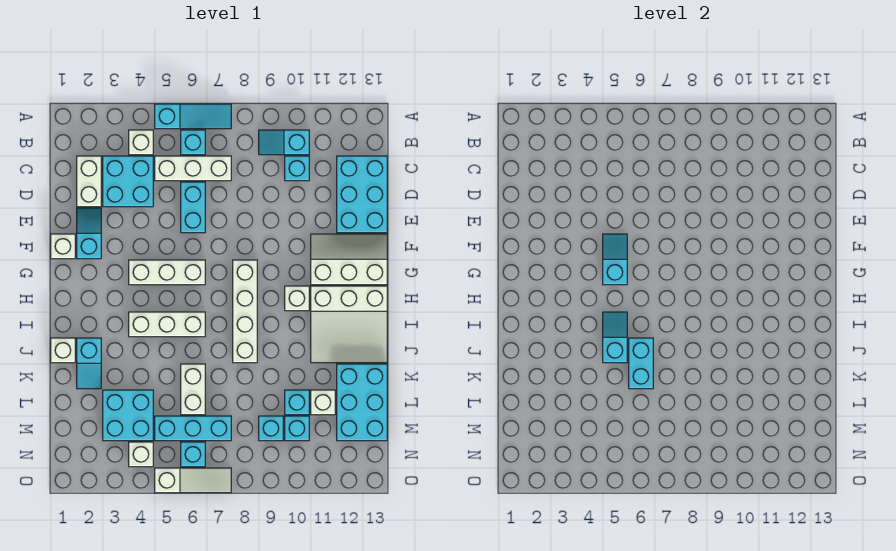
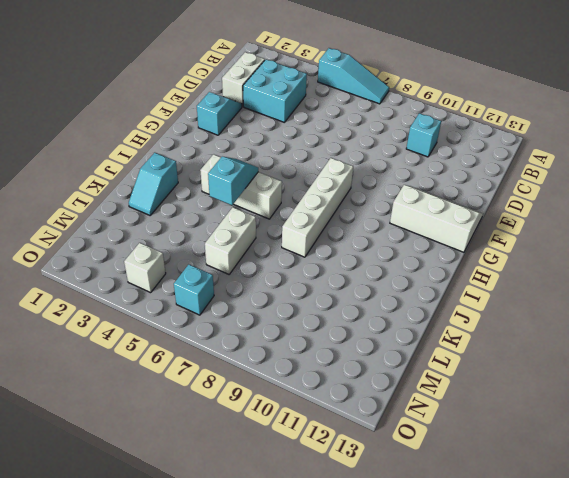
none -> white 1x1 brick [129,130,153,155]
none -> cyan 1x1 brick [181,130,205,155]
none -> cyan 1x2 slope [259,130,309,155]
none -> white 1x3 brick [155,156,231,181]

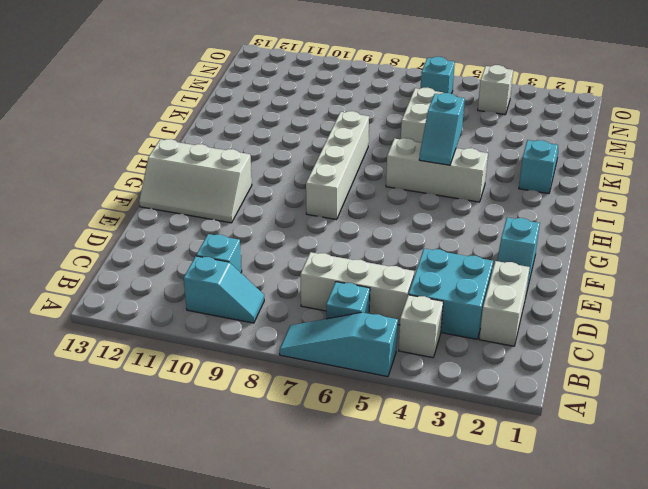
none -> cyan 2x3 brick [337,156,387,233]
none -> cyan 1x2 brick [181,182,205,233]
none -> white 1x1 brick [51,234,75,259]
none -> white 1x3 brick [129,260,205,285]

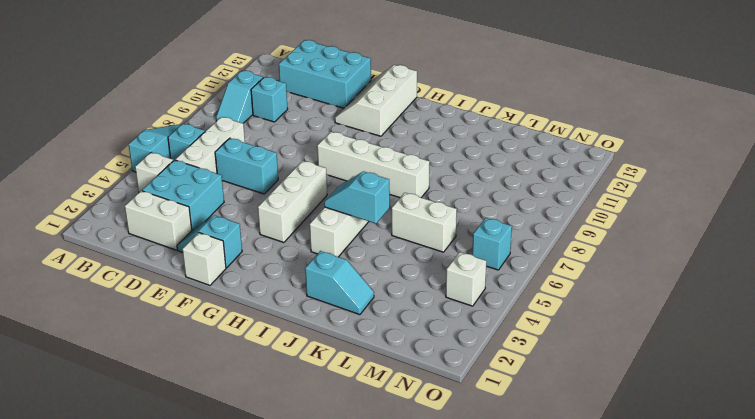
none -> white 1x1 brick [285,286,309,311]
none -> white 3x3 slope [311,286,387,363]
none -> white 1x1 brick [51,338,75,363]
none -> cyan 2x3 brick [337,364,387,441]

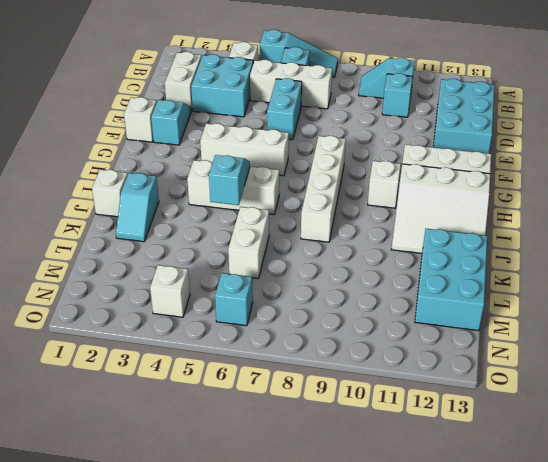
none -> cyan 2x2 brick [103,390,153,441]
none -> cyan 1x1 brick [285,390,309,415]
none -> white 1x1 brick [311,390,335,415]
none -> cyan 1x3 brick [155,416,231,441]

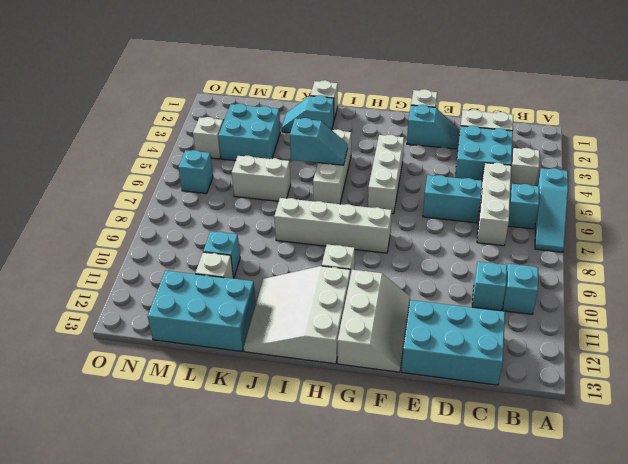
none -> cyan 1x3 brick [155,416,231,441]
none -> cyan 1x1 brick [259,416,283,441]
none -> cyan 1x1 brick [285,416,309,441]
none -> white 1x3 slope [155,468,231,493]

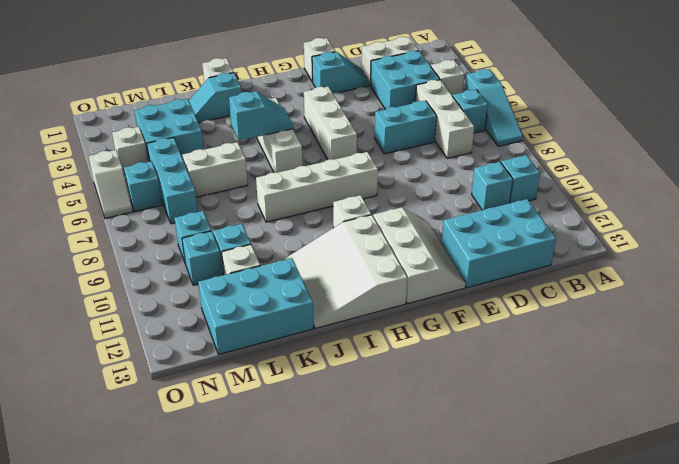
white 1x2 slope [89,150,133,218] -> white 1x3 slope [155,468,231,493]
none -> cyan 1x2 slope [603,234,627,285]
none -> cyan 1x2 brick [629,338,653,389]

